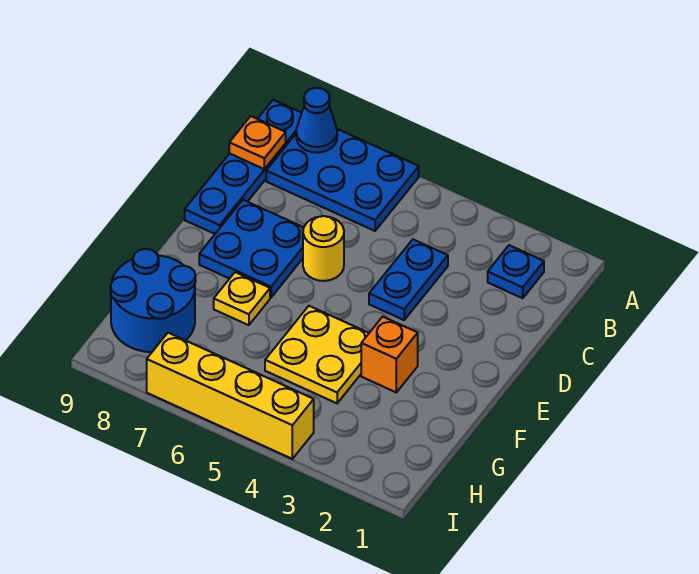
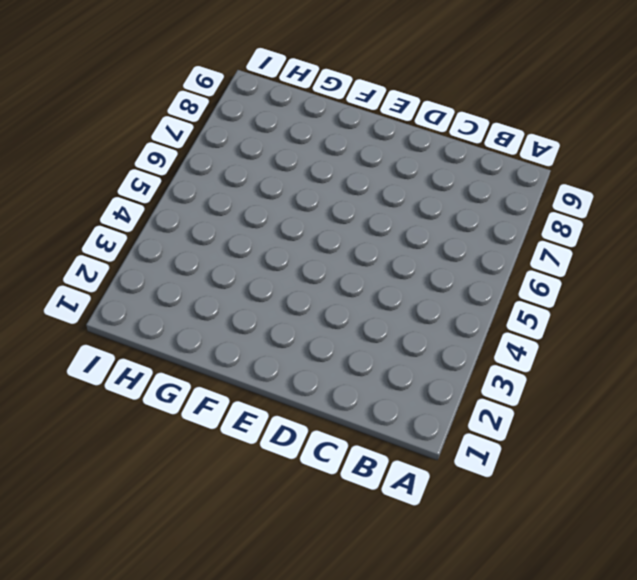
none -> blue 2x3 plate [266,129,419,231]
none -> blue 1x4 plate [185,100,302,234]
none -> blue 1x1 plate [488,245,544,298]

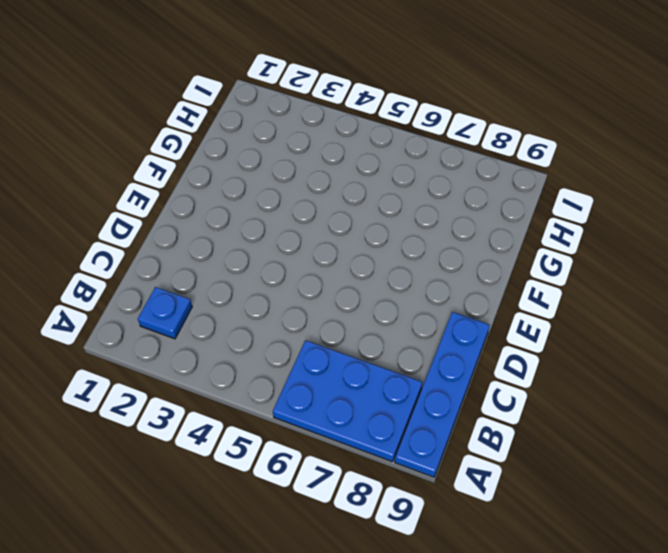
none -> blue 1x2 plate [369,239,448,320]
none -> yellow 1x1 round brick [303,216,344,281]
none -> blue 2x2 plate [199,200,304,297]

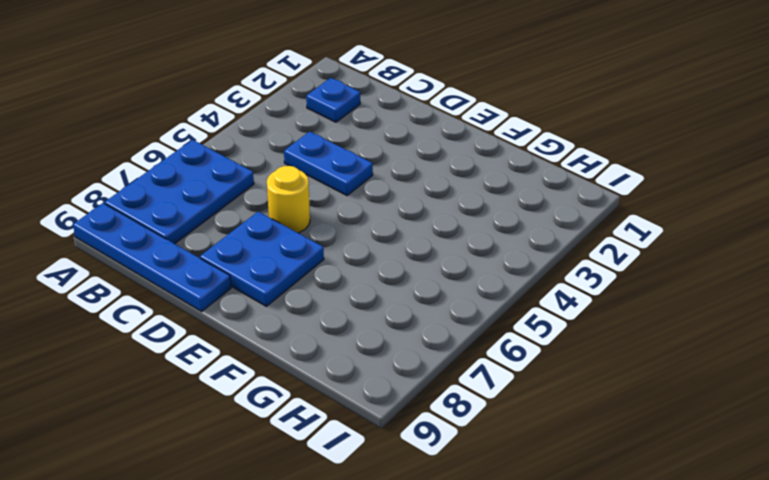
none -> orange 1x1 brick [361,317,418,392]
none -> yellow 2x2 plate [265,306,369,403]
none -> yellow 1x1 plate [214,272,270,325]

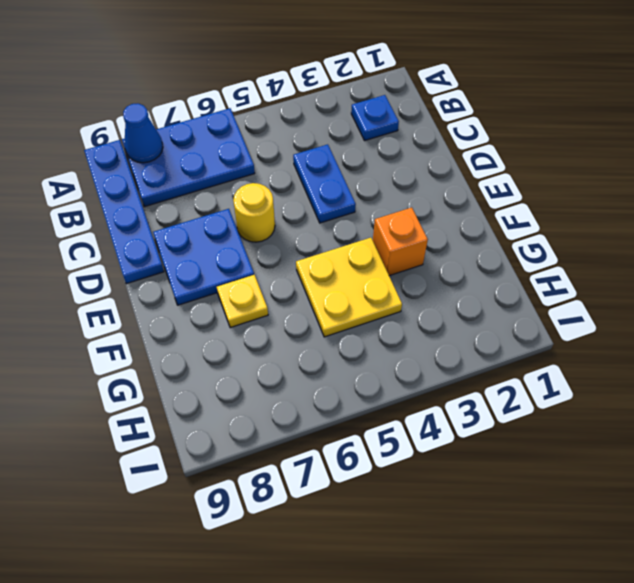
none -> blue 2x2 round brick [110,249,196,352]
none -> yellow 1x4 brick [147,333,314,459]
none -> orange 1x1 plate [229,116,286,169]

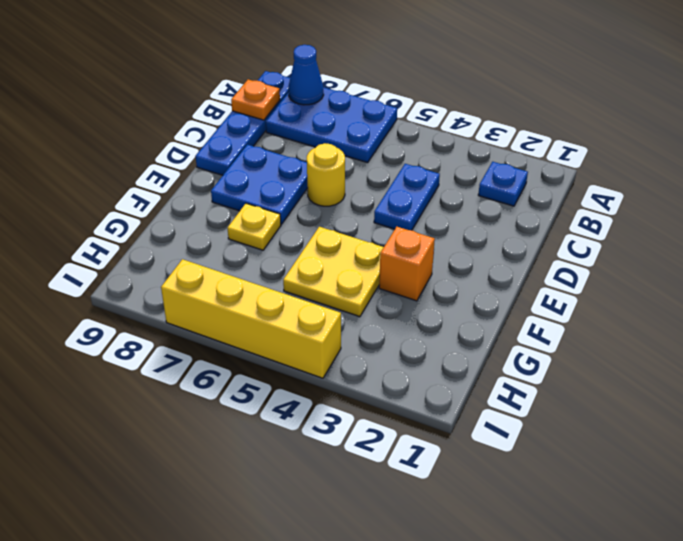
none -> blue 2x2 round brick [110,249,196,352]

